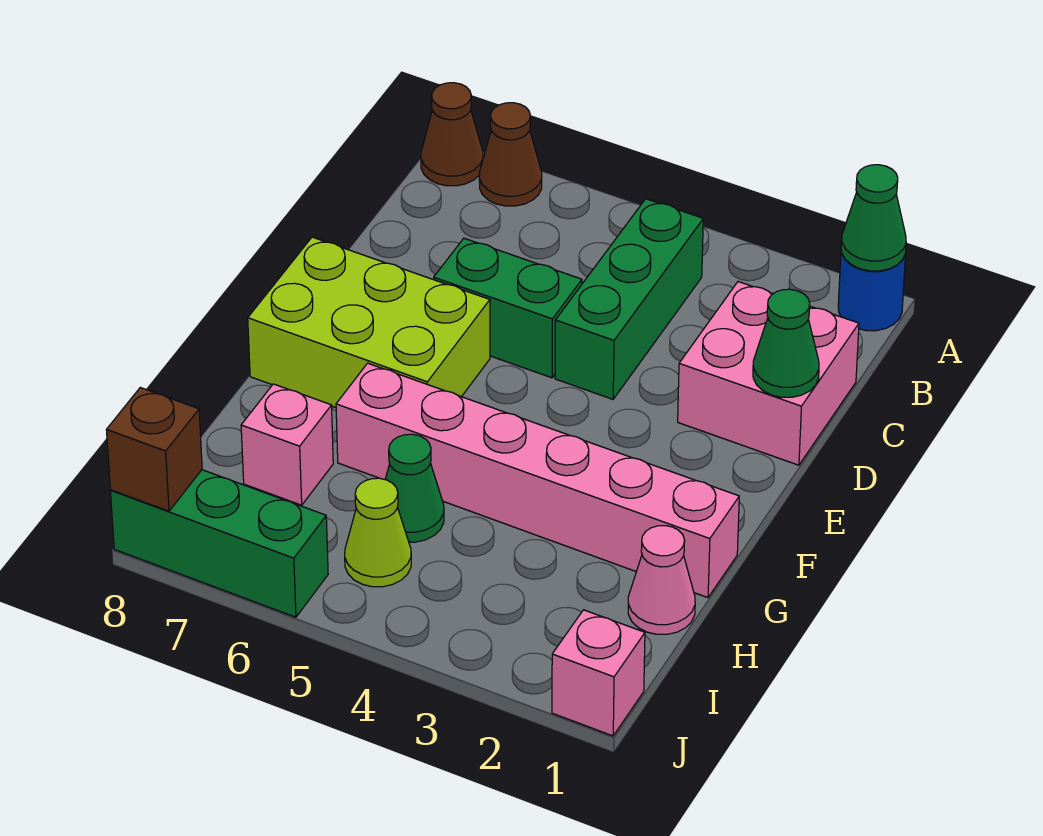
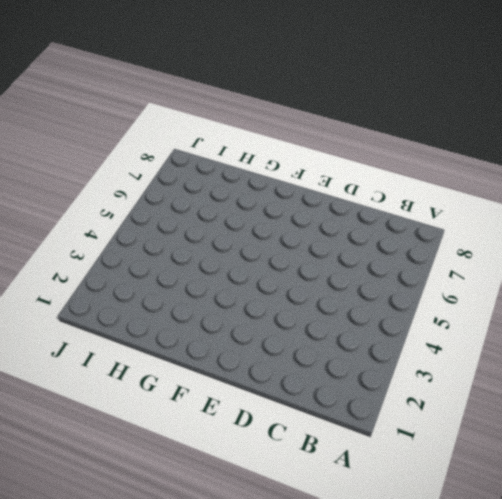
none -> blue 1x1 round brick [838,251,906,331]
none -> brown 1x1 cone [479,103,542,206]
none -> brown 1x1 cone [421,83,483,186]

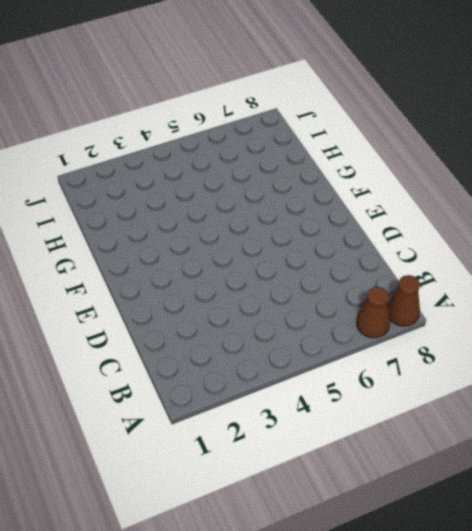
none -> blue 1x1 round brick [838,251,906,331]
none -> green 1x3 brick [555,199,703,399]
none -> pink 2x2 brick [678,282,859,465]

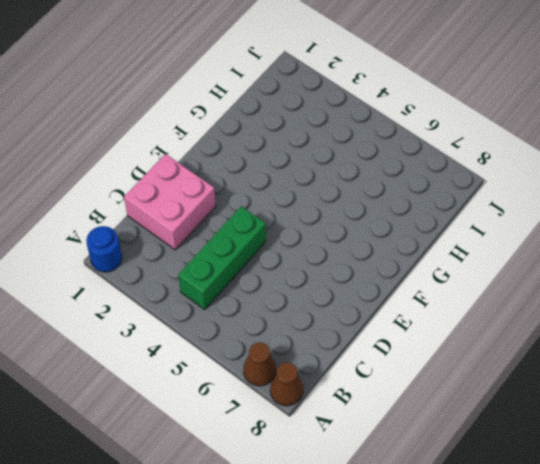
none -> green 1x2 brick [434,238,582,378]
none -> lime 2x3 brick [248,237,490,408]
none -> pink 1x6 brick [336,363,739,598]

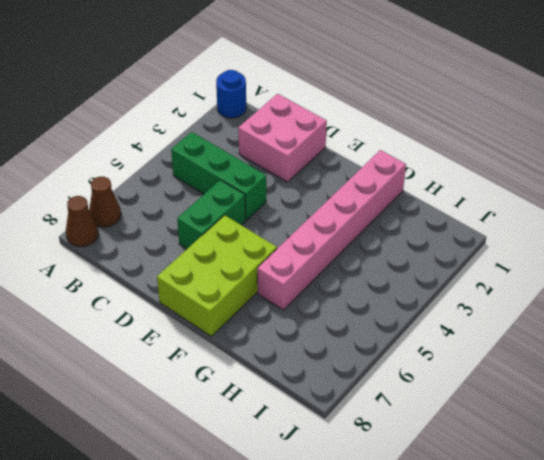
none -> pink 1x1 cone [628,526,695,634]
none -> green 1x1 cone [385,434,444,542]
none -> pink 1x1 brick [241,384,333,505]

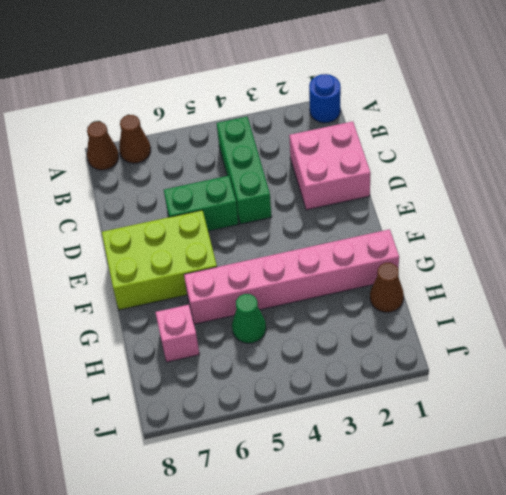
brown 1x1 cone [370,263,404,312] -> pink 1x1 cone [628,526,695,634]
none -> lime 1x1 cone [345,478,411,587]
none -> pink 1x1 brick [552,610,645,736]
none -> green 1x3 brick [110,470,328,617]

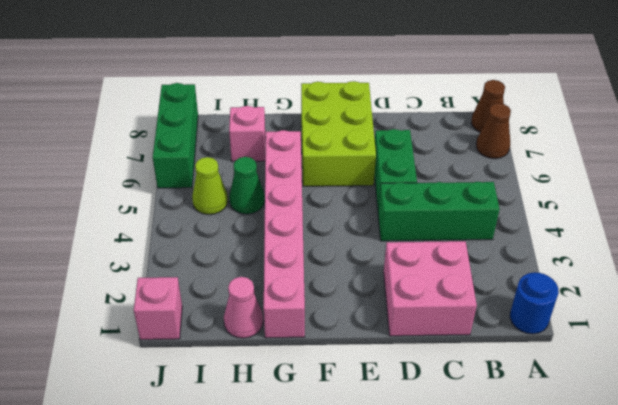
none -> green 1x1 cone [841,165,906,271]
none -> green 1x1 cone [753,289,819,397]
none -> brown 1x1 brick [107,388,202,511]

